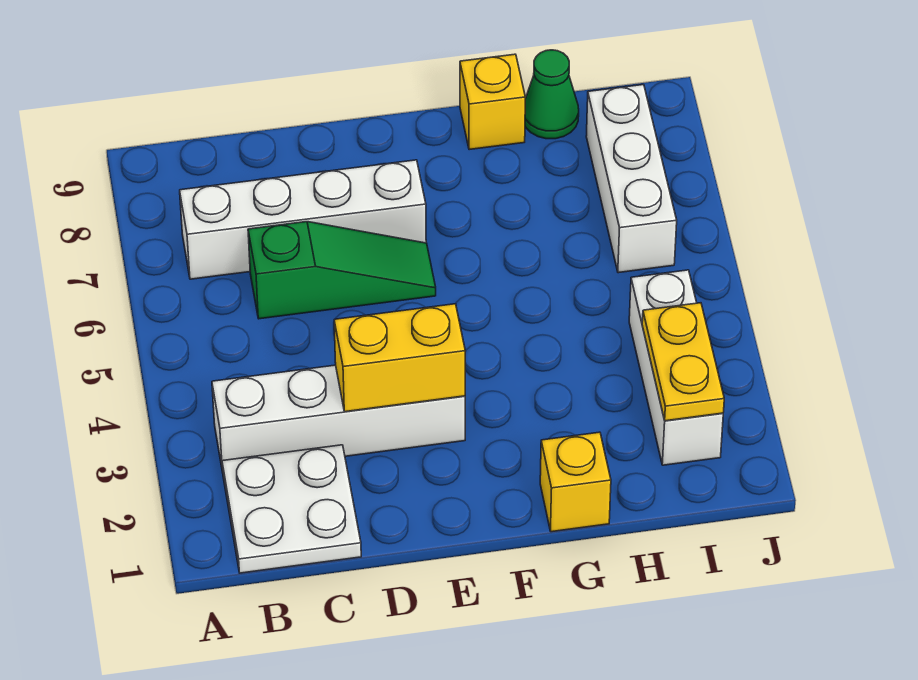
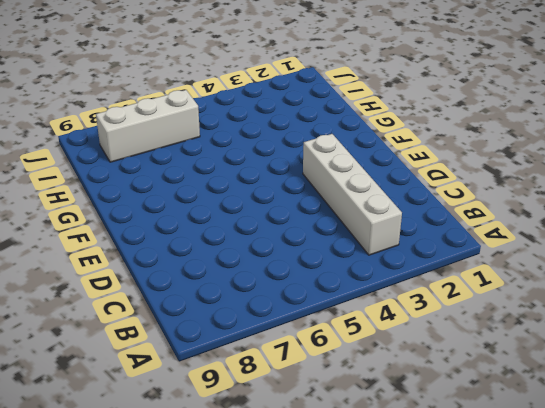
none -> white 2x2 plate [222,445,361,573]
none -> white 1x4 brick [180,160,426,279]

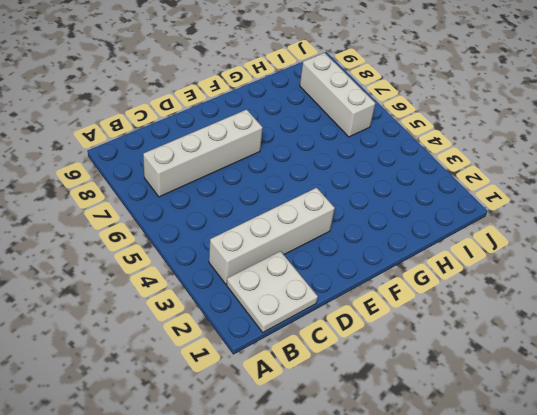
none -> green 1x3 slope [248,222,436,319]
none -> yellow 1x1 brick [540,432,611,532]

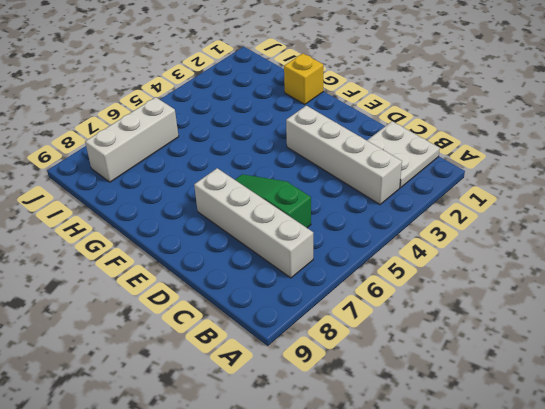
none -> yellow 1x1 brick [460,54,525,150]
none -> green 1x1 cone [525,50,579,139]

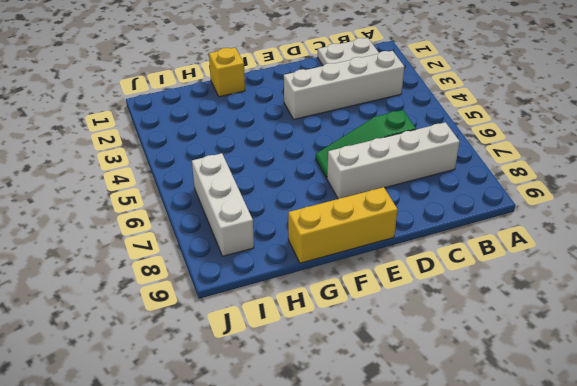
yellow 1x3 brick [288,187,398,263] -> yellow 1x1 brick [460,54,525,150]
none -> green 1x1 cone [525,50,579,139]
none -> white 1x3 brick [629,270,723,465]

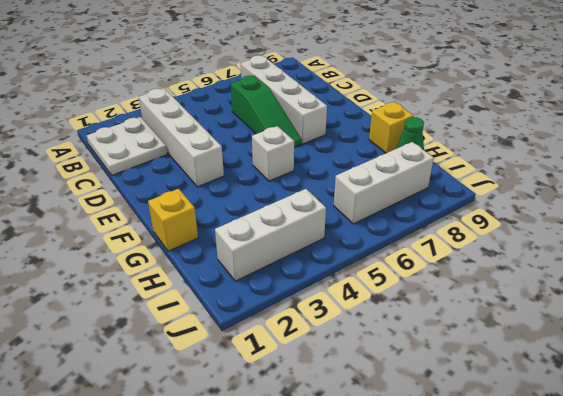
white 1x1 brick [252,126,294,181] -> none
none -> yellow 1x2 brick [334,304,465,412]
none -> yellow 1x2 plate [642,303,724,421]

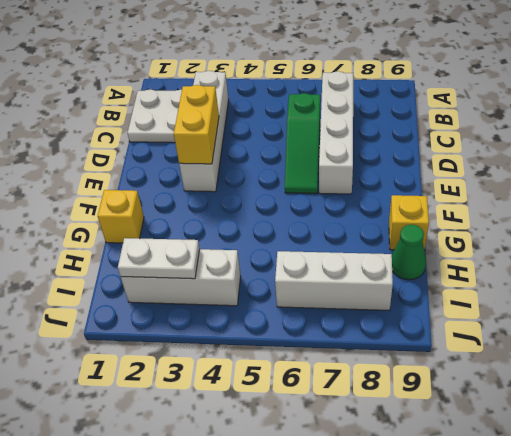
white 1x2 plate [118,238,199,279] -> yellow 1x2 plate [642,303,724,421]

